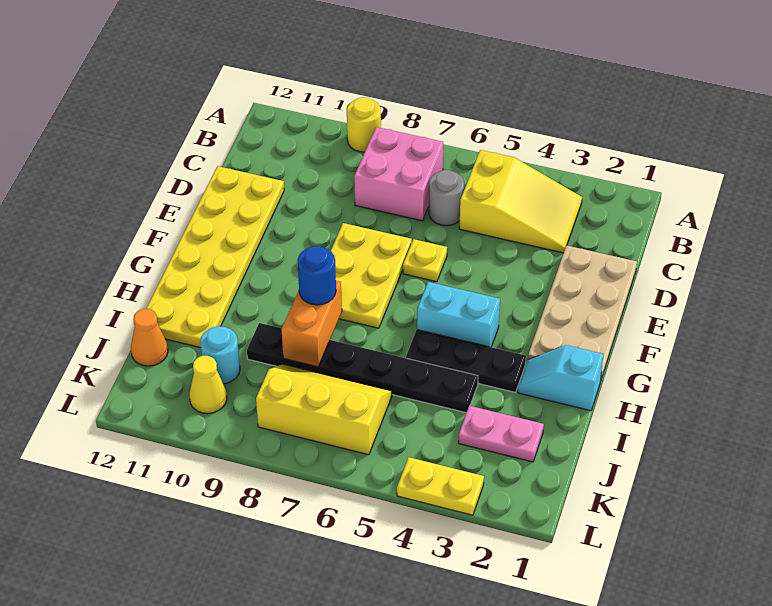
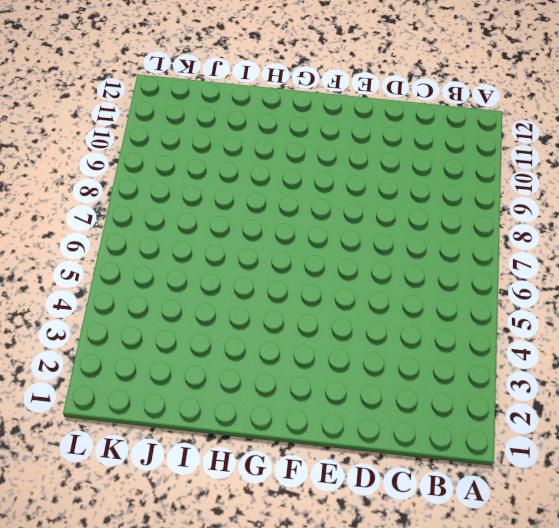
none -> yellow 1x1 round brick [347,97,381,152]
none -> yellow 2x3 slope [459,150,582,253]
none -> pink 2x2 brick [354,127,443,221]

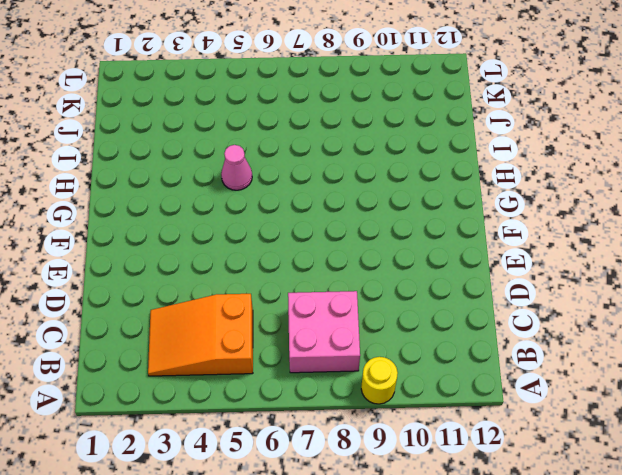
orange 2x3 slope [148,294,253,376] -> yellow 2x3 slope [459,150,582,253]
pink 1x1 cone [221,145,252,190] -> black 1x3 plate [406,330,526,392]
none -> grey 1x1 round brick [429,170,464,226]
none -> tan 2x4 plate [528,245,637,379]
none -> yellow 2x6 plate [146,166,284,348]

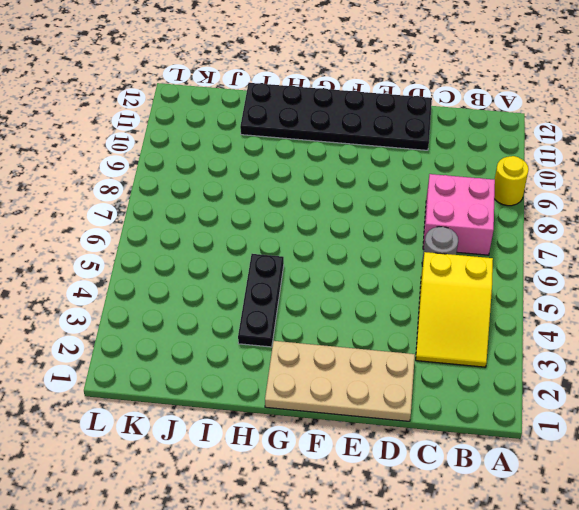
black 2x6 plate [240,83,432,150] -> yellow 2x6 plate [146,166,284,348]
none -> yellow 1x1 plate [403,239,447,282]
none -> yellow 2x3 plate [331,223,412,328]
none -> cyan 1x2 brick [417,282,500,347]

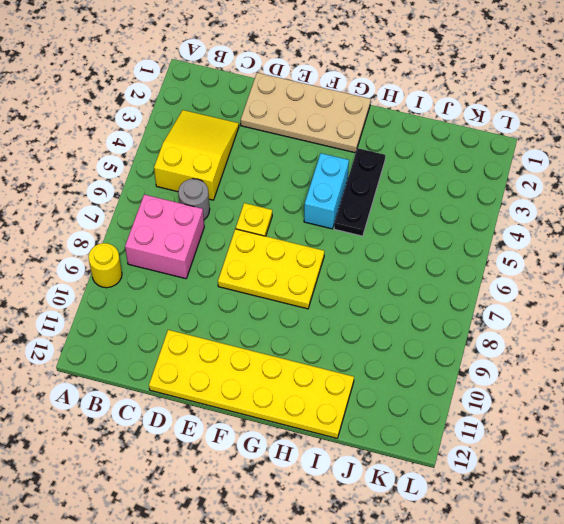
none -> cyan 1x2 slope [518,345,603,411]
none -> black 1x6 plate [247,323,478,413]
none -> pink 1x2 plate [458,406,544,462]

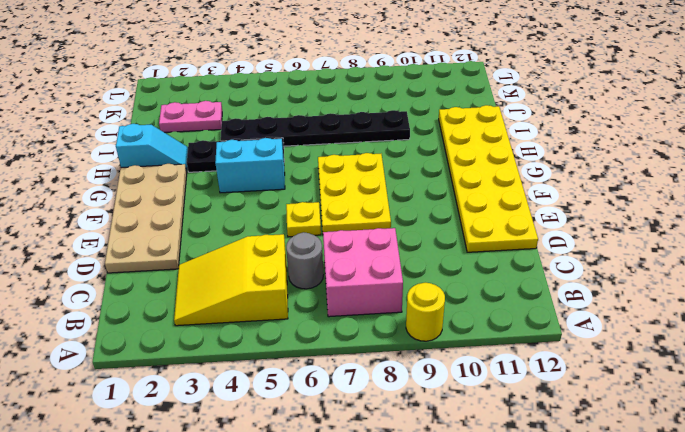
none -> yellow 2x3 slope [256,364,392,455]
none -> cyan 1x1 round brick [200,326,240,384]
none -> orange 1x1 cone [131,309,168,366]

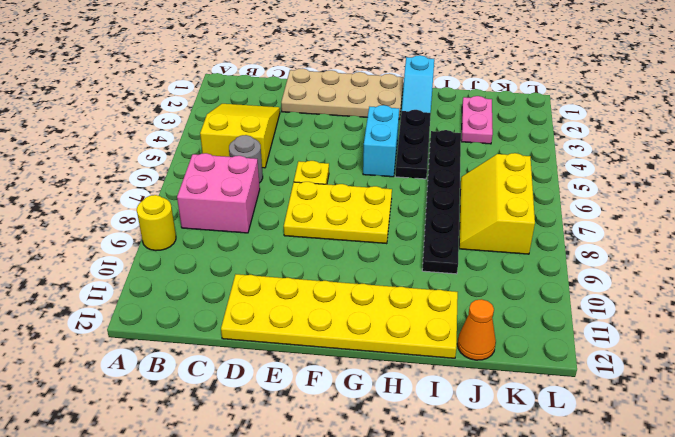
none -> cyan 1x1 round brick [200,326,240,384]
none -> yellow 1x1 cone [189,356,227,414]
none -> yellow 1x2 plate [397,457,484,515]

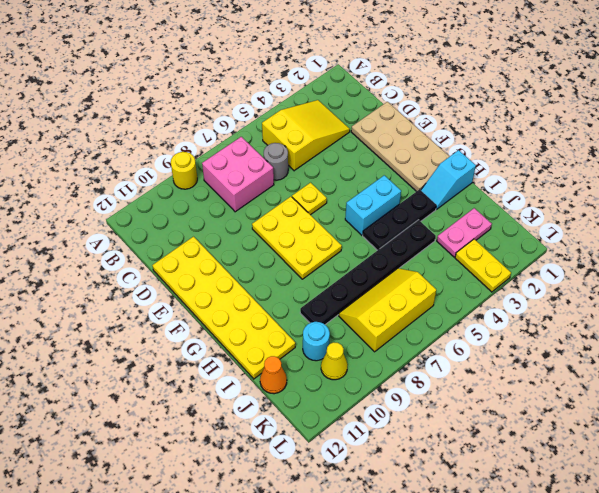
yellow 1x2 plate [455,239,511,292] -> yellow 1x2 plate turned to [397,457,484,515]
none -> orange 1x2 brick [281,281,342,367]
none -> blue 1x1 round brick [298,246,336,305]

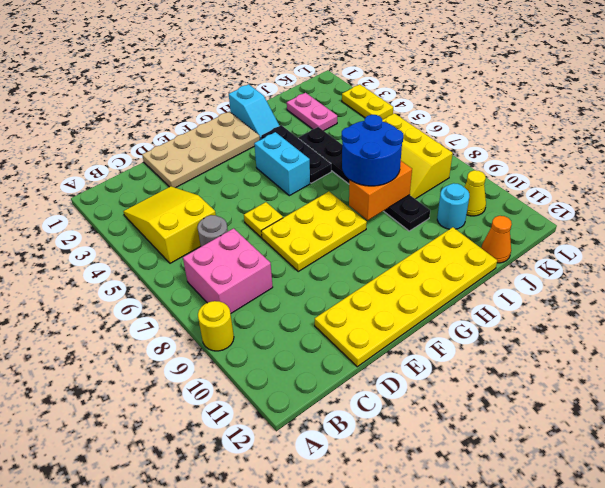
blue 2x2 round brick [342,115,403,186] -> blue 1x1 round brick [298,246,336,305]

